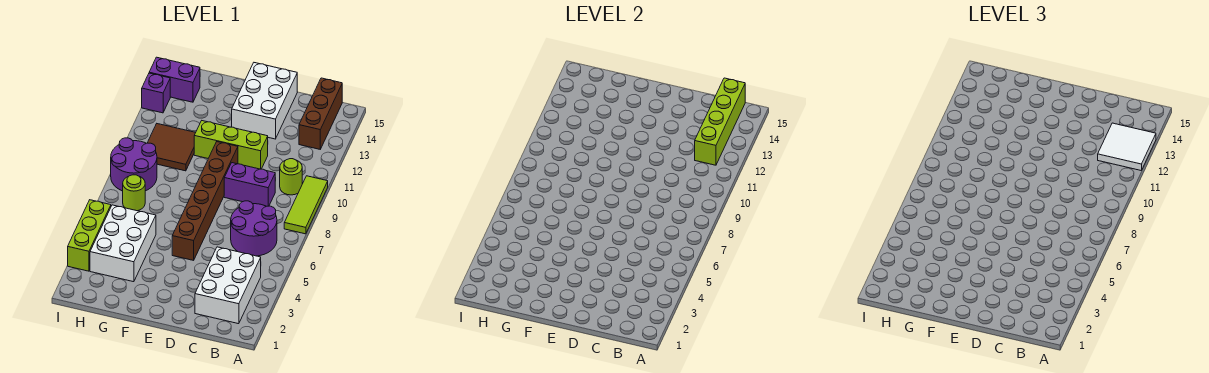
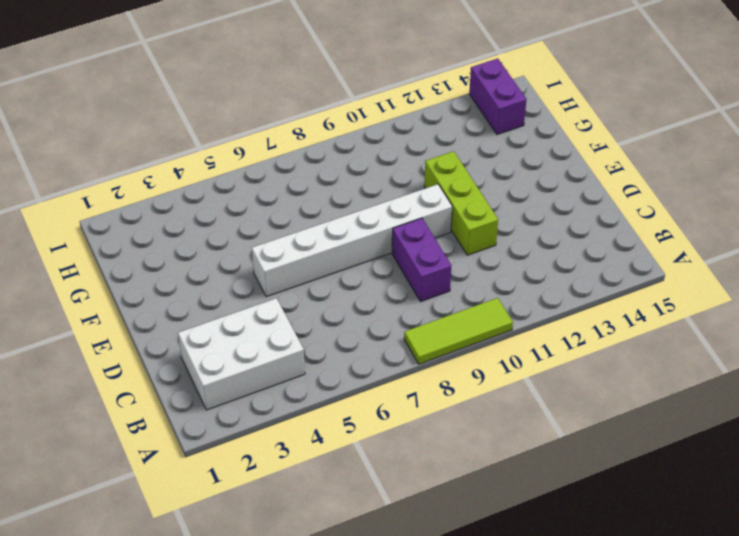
white 1x6 brick [252,184,452,297] -> brown 1x6 brick [172,142,238,260]
none -> purple 2x2 round brick [231,201,277,256]
none -> lime 1x1 round brick [280,159,302,195]
none -> brown 1x3 brick [299,78,342,149]

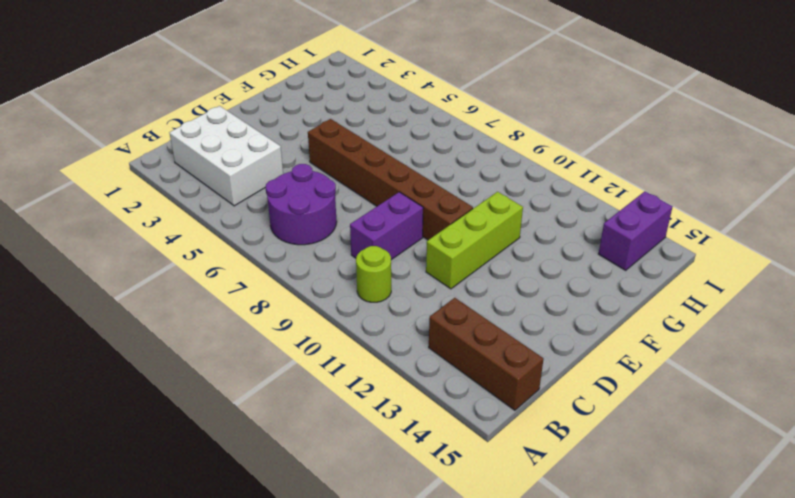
none -> lime 1x3 tile [284,176,328,234]
none -> white 2x3 brick [232,63,297,139]
none -> white 2x3 brick [90,205,156,282]

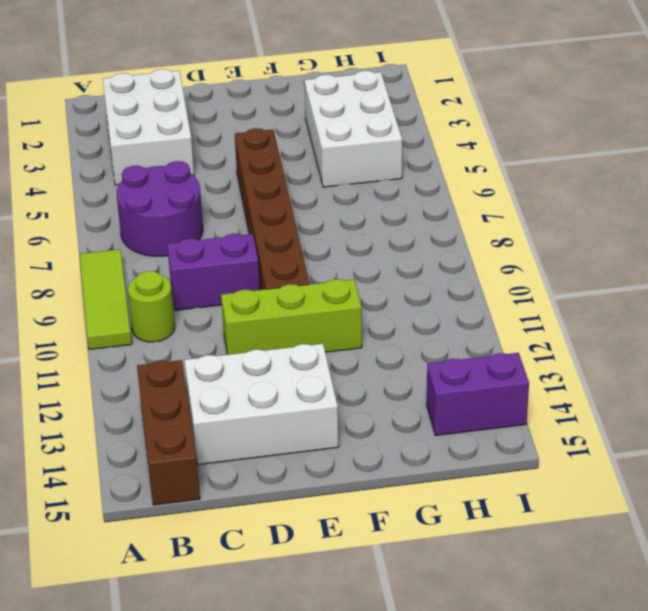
white 2x3 brick [184,344,339,465] -> white 2x3 brick turned to [232,63,297,139]
none -> brown 2x2 tile [148,124,196,171]
none -> lime 1x1 round brick [123,175,145,211]
none -> purple 2x2 round brick [111,138,157,191]

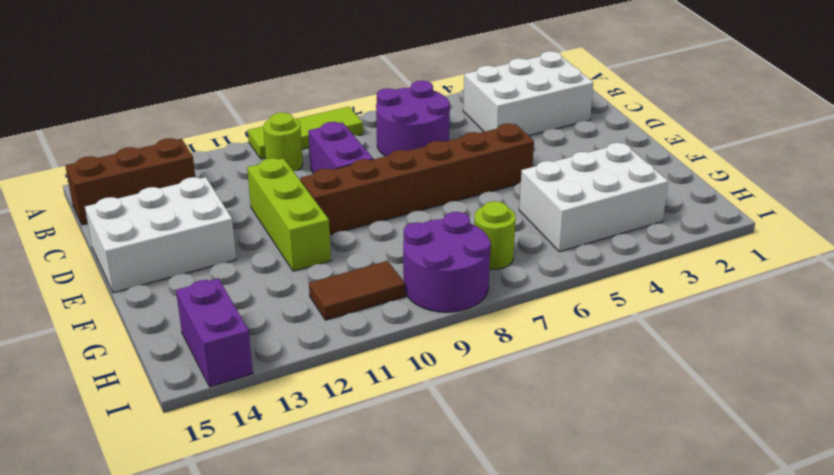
brown 1x2 tile [309,261,405,320] -> brown 2x2 tile [148,124,196,171]
none -> lime 1x3 brick [68,200,111,271]
none -> purple 1x1 brick [142,73,170,113]
none -> lime 1x4 brick [695,78,745,165]

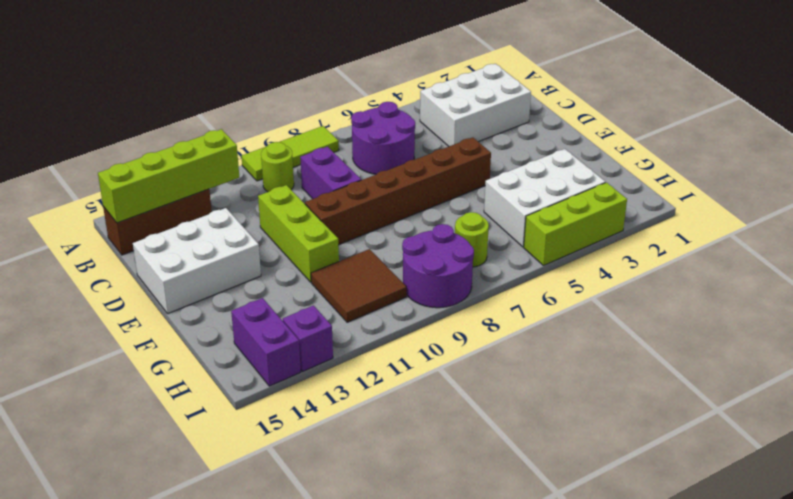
none -> white 2x2 tile [1098,123,1156,170]

